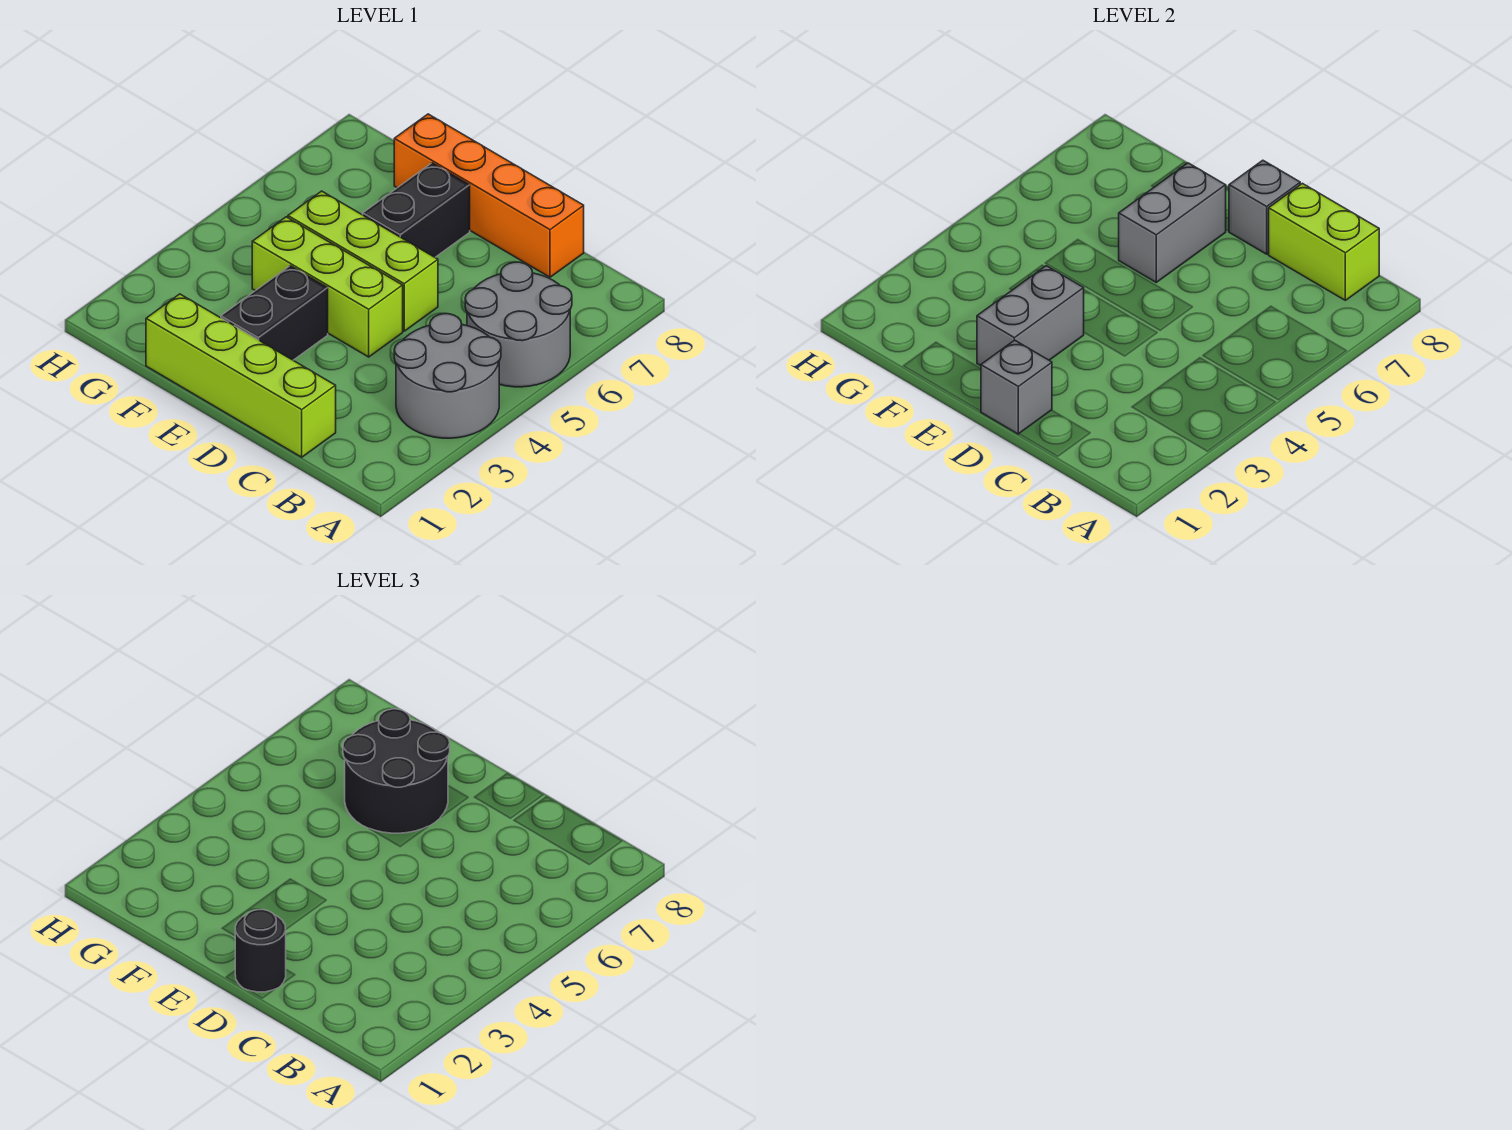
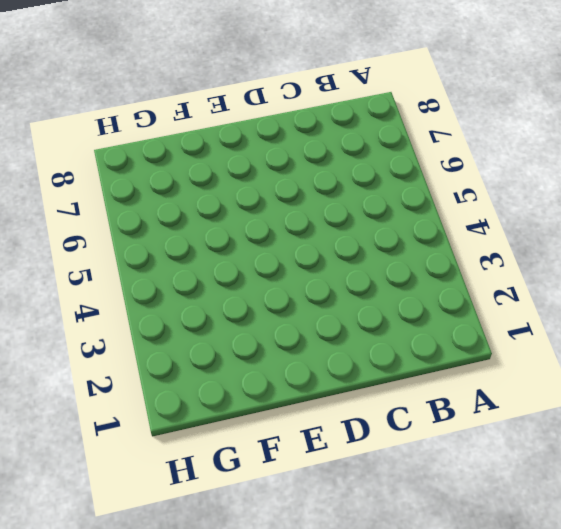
none -> grey 2x2 round brick [394,314,501,438]
none -> grey 2x2 round brick [465,262,572,387]
none -> lime 1x4 brick [146,294,336,457]

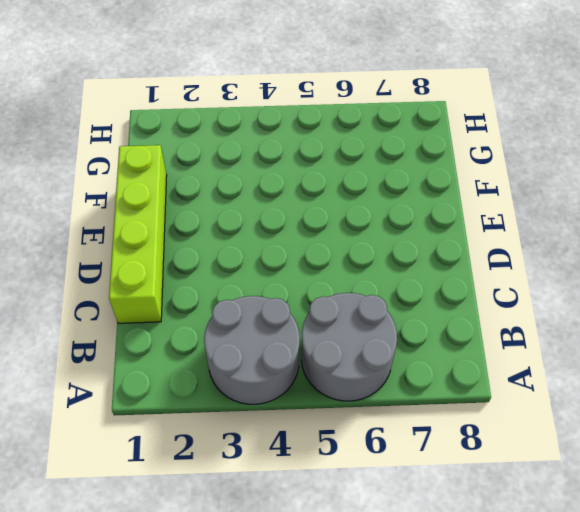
none -> orange 1x4 brick [394,114,584,277]
none -> lime 1x3 brick [252,217,403,357]
none -> lime 1x3 brick [288,191,438,331]

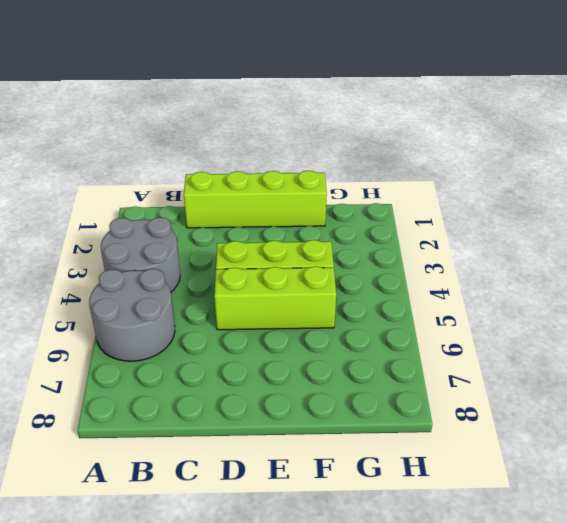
none -> orange 1x4 brick [394,114,584,277]
none -> black 1x2 brick [221,266,328,360]
none -> black 1x2 brick [363,163,470,257]

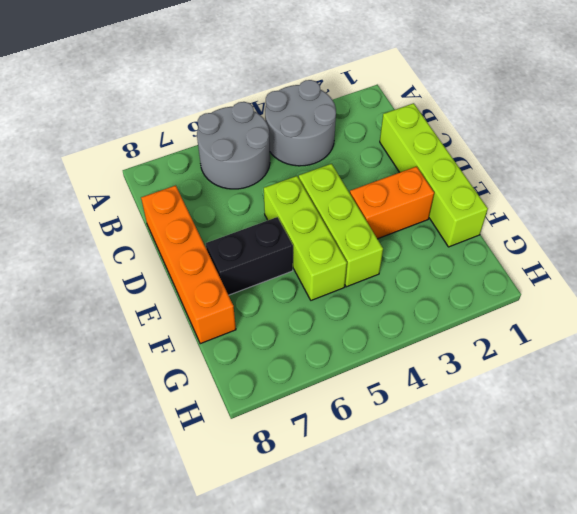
orange 1x2 brick [350,167,434,239] -> black 1x2 brick [221,266,328,360]
none -> lime 1x2 brick [1269,183,1379,300]
none -> grey 1x1 brick [981,340,1052,434]
none -> grey 1x1 brick [1229,160,1300,254]

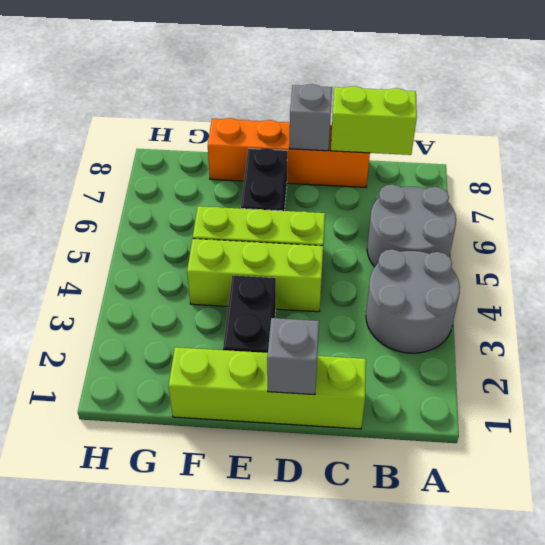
none -> grey 1x2 brick [977,266,1084,366]
none -> grey 1x2 brick [1119,163,1226,282]
none -> black 1x1 round brick [235,910,286,992]

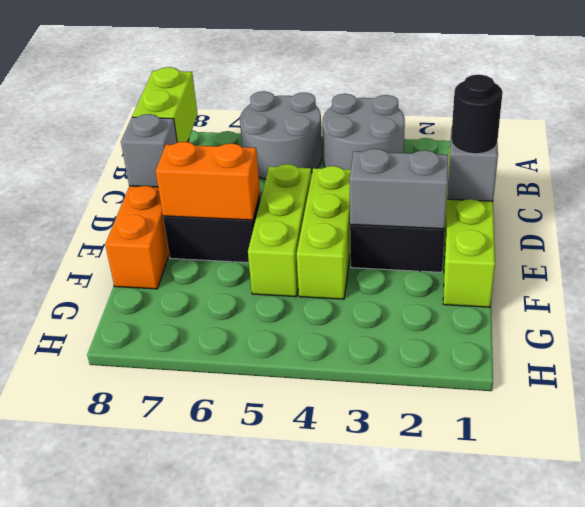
orange 1x2 brick [156,142,260,220] -> grey 1x2 brick [1119,163,1226,282]
none -> black 2x2 round brick [343,709,450,833]

